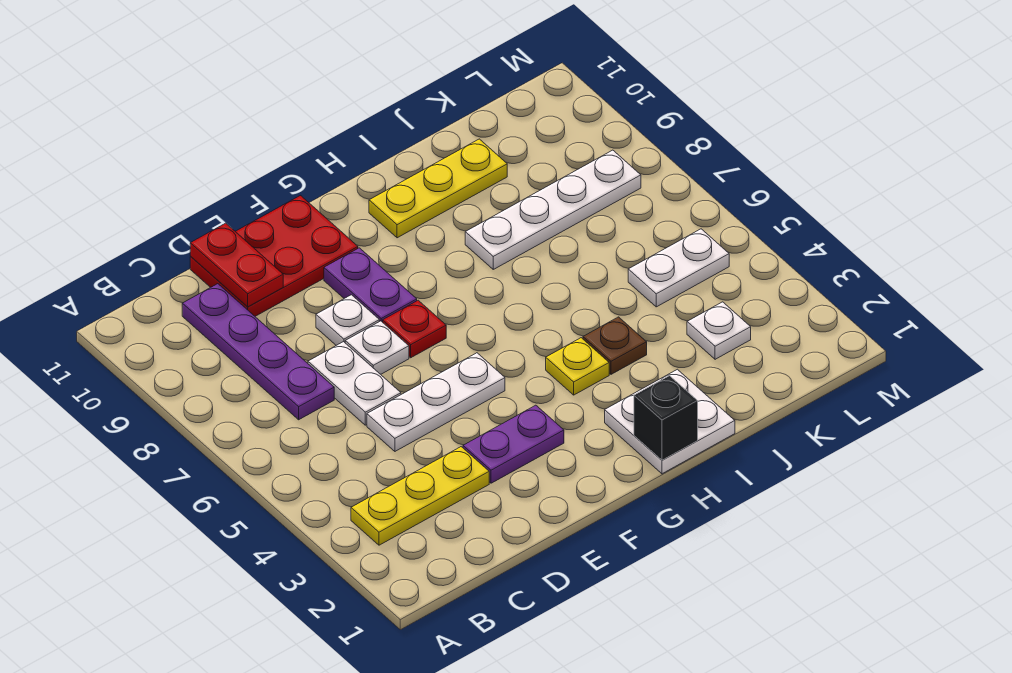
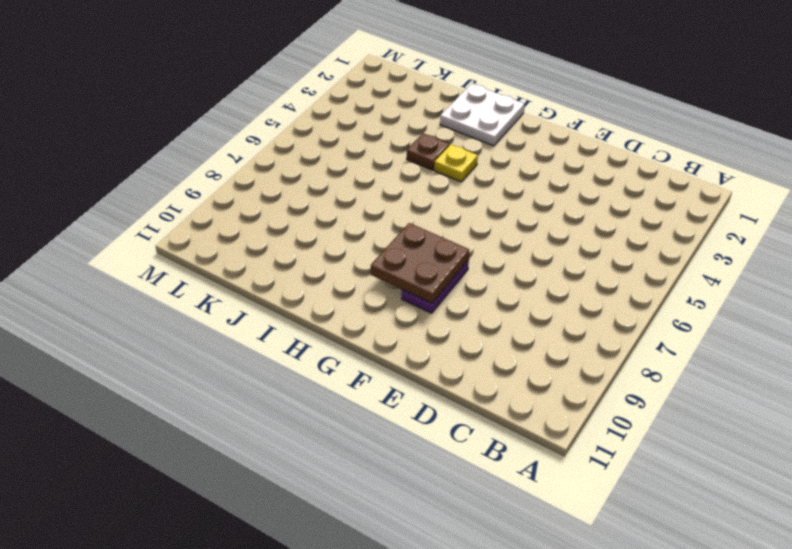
brown 2x2 plate [371,223,469,303] -> none
none -> yellow 1x3 plate [351,447,489,545]
none -> purple 1x4 plate [182,284,334,420]
none -> white 1x3 plate [367,353,505,451]

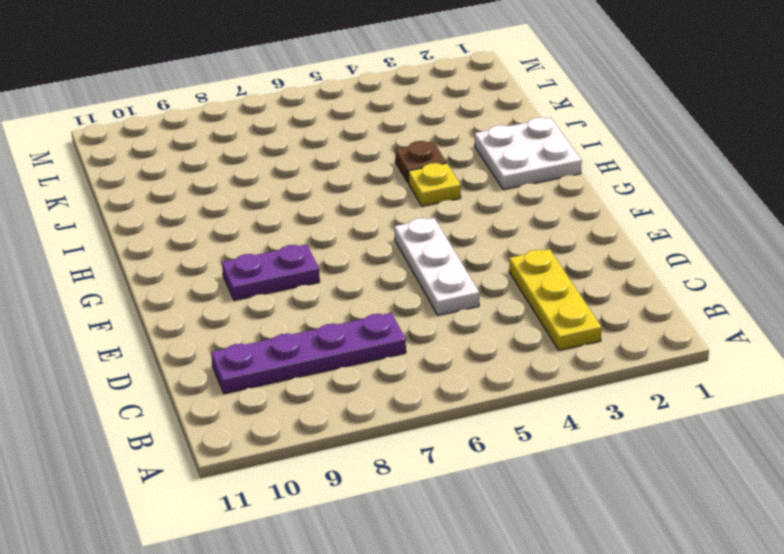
none -> white 1x2 plate [308,342,401,425]
none -> red 2x3 plate [190,196,358,316]
none -> purple 1x2 plate [463,405,564,483]

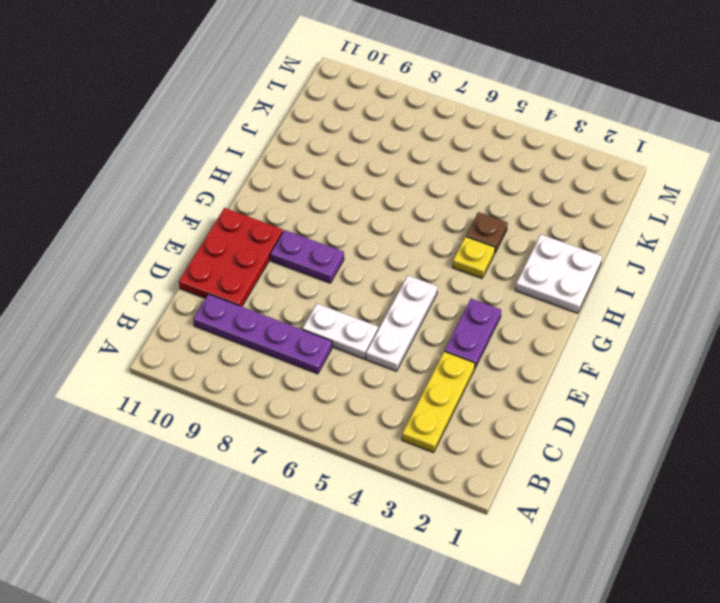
none -> white 1x1 plate [345,321,409,374]
none -> white 1x1 plate [316,295,379,345]
none -> red 1x1 plate [383,300,446,358]

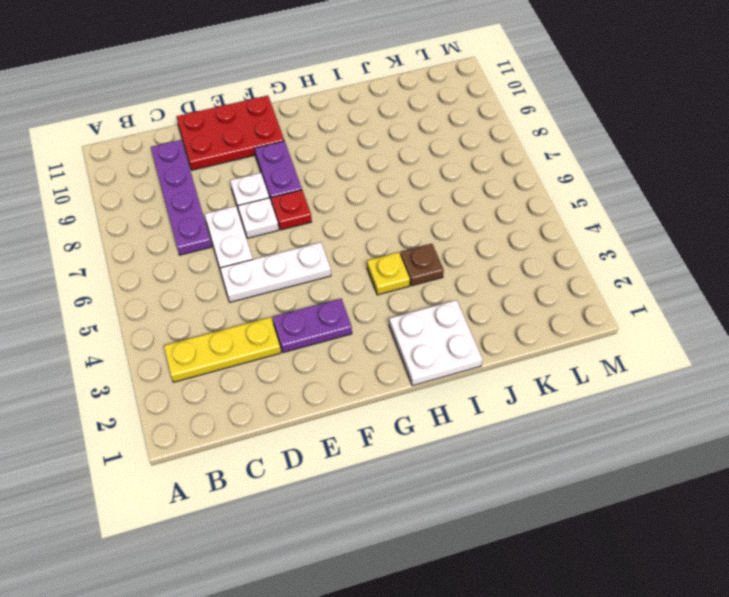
none -> yellow 1x3 plate [369,139,507,238]
none -> white 1x4 plate [465,150,641,269]
none -> white 1x1 plate [687,302,751,359]

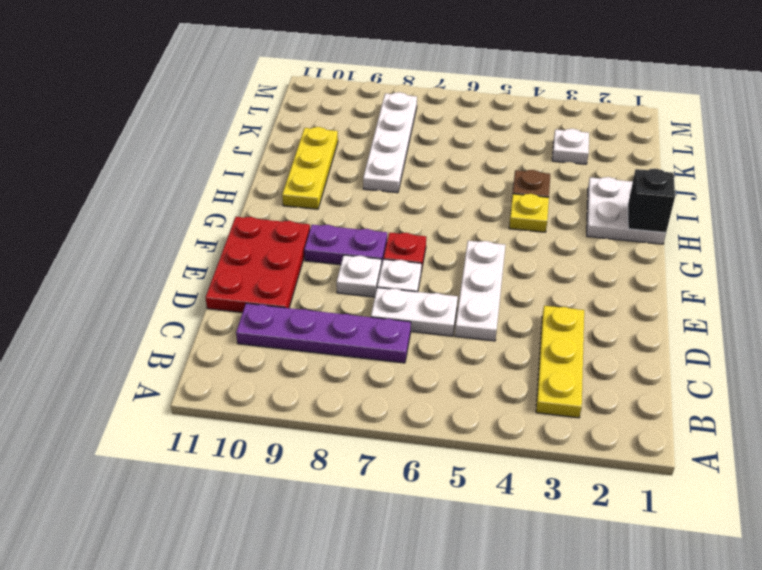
none -> purple 1x2 plate [463,405,564,483]
none -> white 1x2 plate [628,229,729,307]
none -> red 1x2 plate [190,223,283,307]

